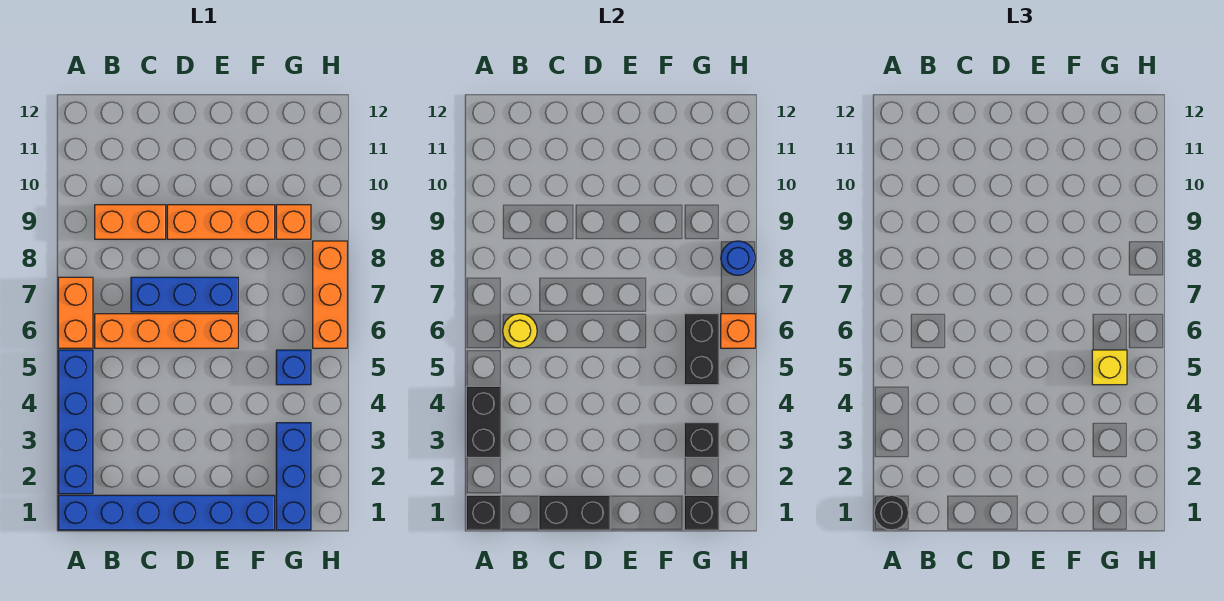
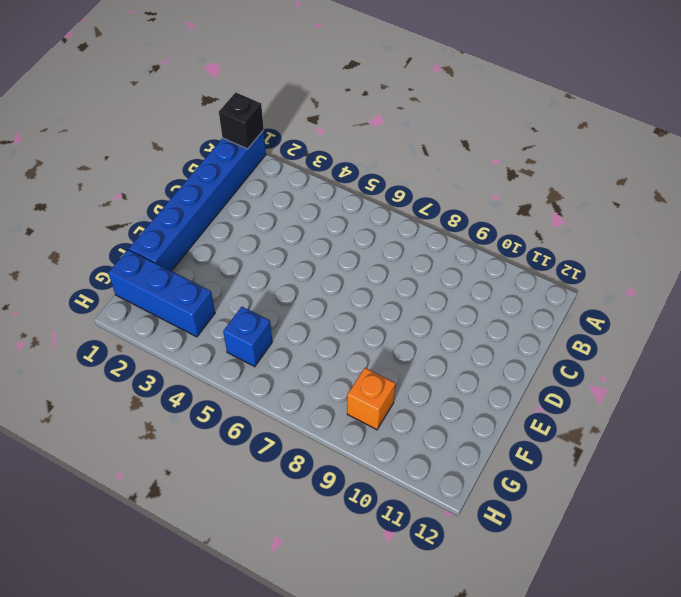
none -> blue 1x4 brick [58,350,93,494]
none -> orange 1x2 brick [58,277,93,348]
none -> orange 1x4 brick [95,314,238,348]

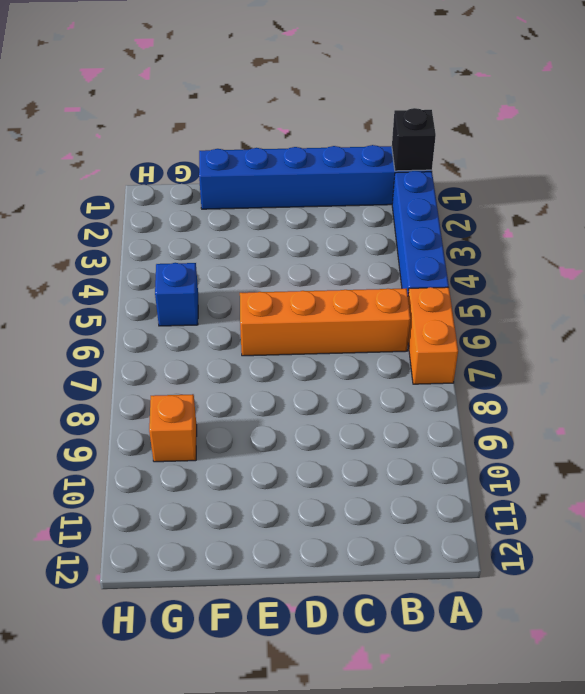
none -> orange 1x2 brick [95,205,166,239]
none -> blue 1x3 brick [131,277,238,312]
none -> orange 1x3 brick [167,205,275,239]

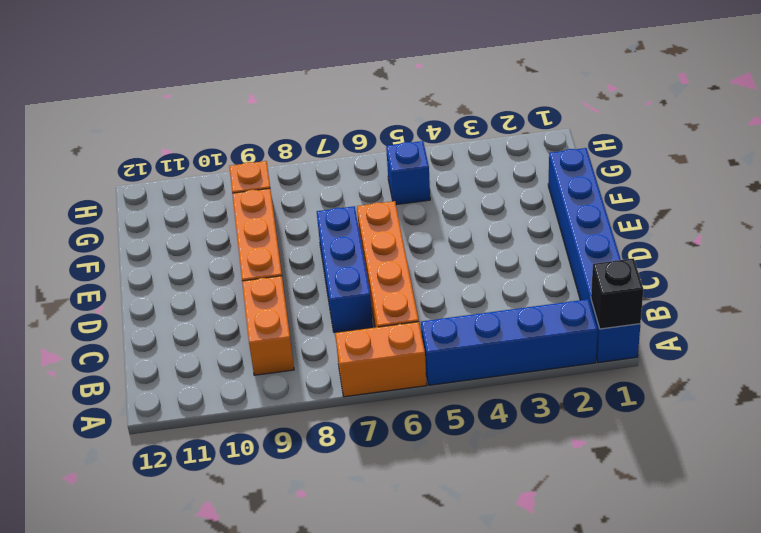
none -> blue 1x3 brick [276,423,311,530]
none -> orange 1x3 brick [313,241,347,348]
none -> black 1x2 brick [466,386,501,457]

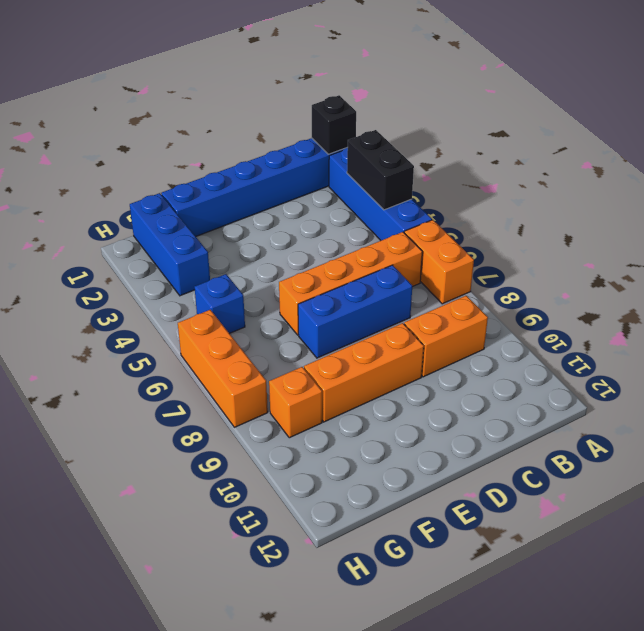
none -> yellow 1x1 round brick [503,314,537,348]
none -> black 1x2 brick [539,495,610,530]
none -> black 1x1 brick [684,495,719,530]

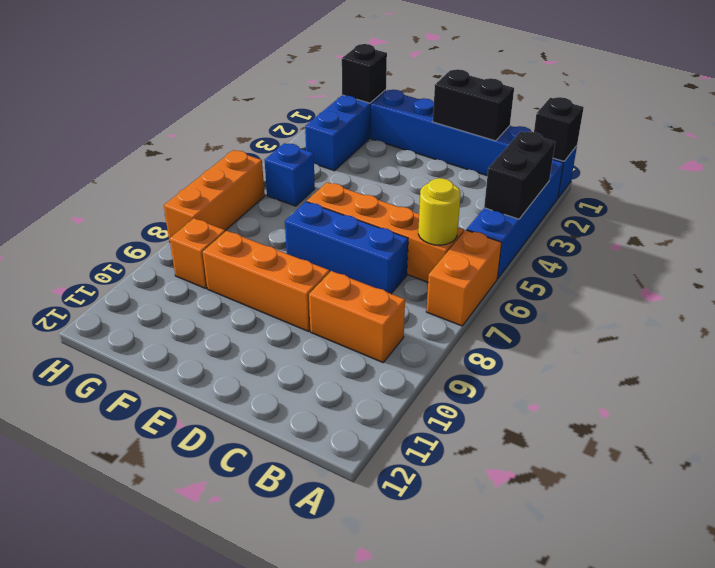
none -> black 1x1 brick [684,423,719,457]
none -> black 1x2 brick [684,314,719,385]
none -> orange 1x1 brick [721,314,755,348]

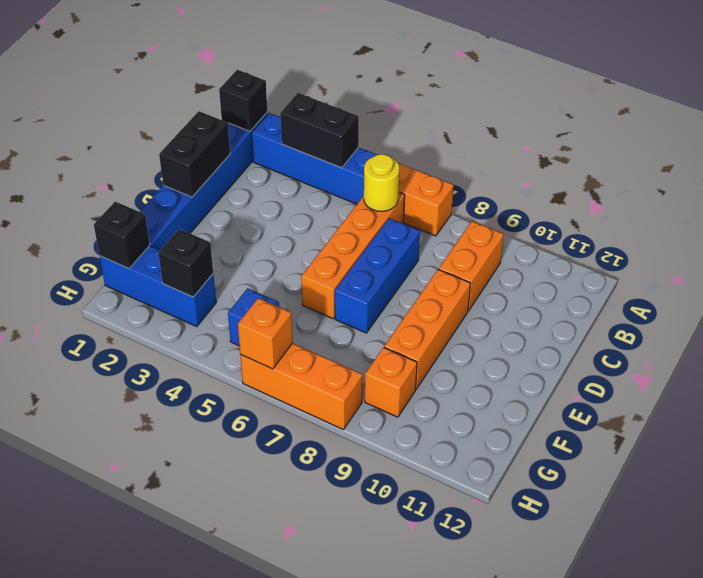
none -> black 1x2 brick [684,314,719,385]
none -> blue 1x1 round brick [721,241,755,275]
none -> black 1x1 round brick [874,495,909,530]

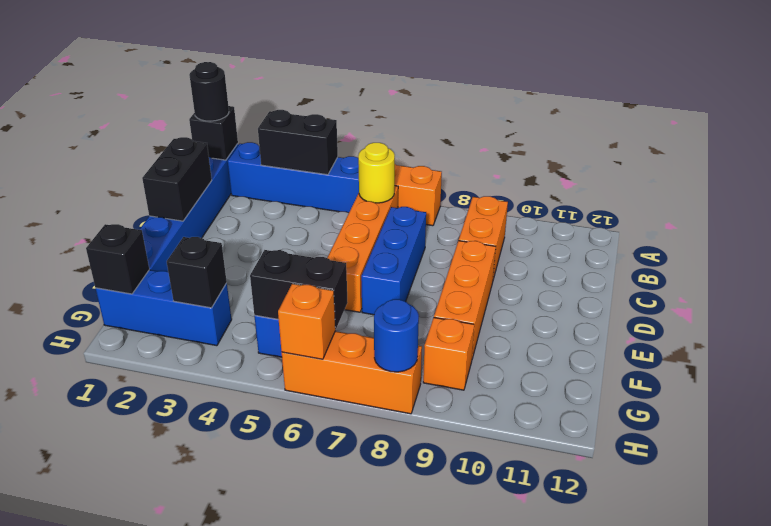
none -> yellow 1x1 brick [1092,350,1127,385]

